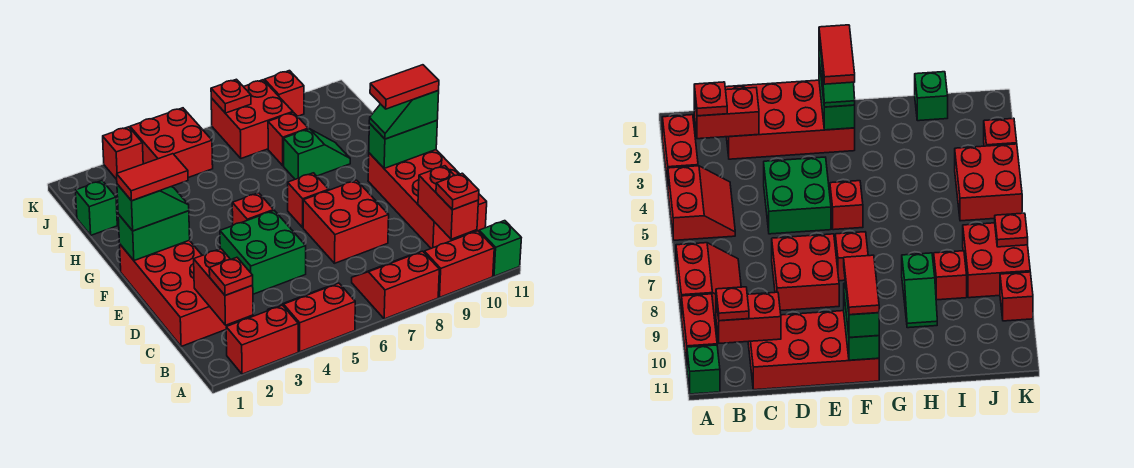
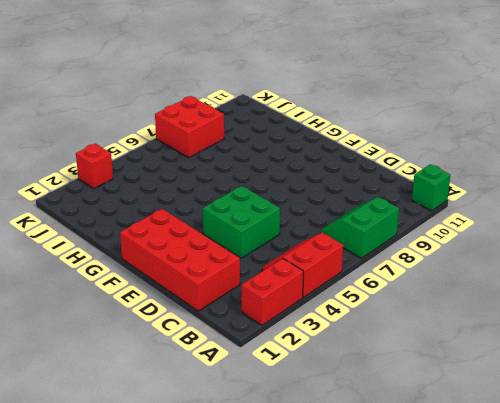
green 2x2 slope [321,197,399,258] -> red 2x2 slope [352,251,439,319]
none -> red 1x2 brick [424,231,494,297]
none -> red 2x4 brick [368,150,487,248]
none -> red 2x2 brick [303,180,389,263]

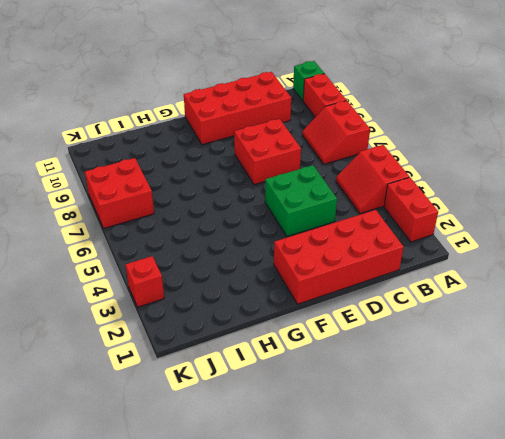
none -> red 1x1 brick [232,193,274,225]
none -> red 1x1 brick [288,173,329,228]
none -> green 1x2 slope [284,129,350,179]

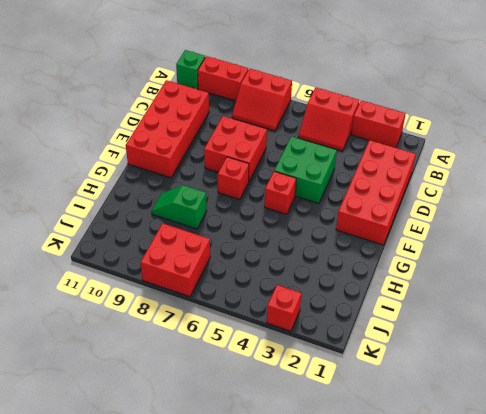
none -> green 1x1 brick [75,181,117,235]
none -> red 1x1 brick [268,112,308,166]
none -> red 2x2 brick [130,108,213,178]

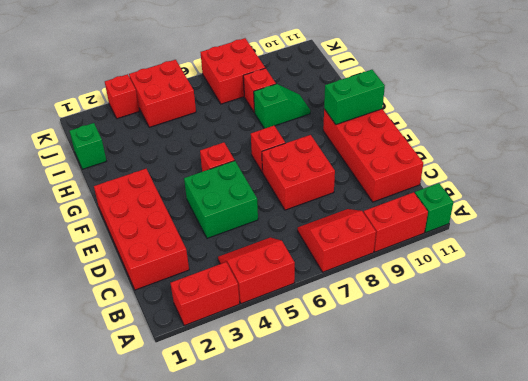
none -> red 1x1 brick [265,71,304,116]
none -> red 1x2 brick [194,249,253,325]
none -> red 1x2 brick [418,166,478,239]

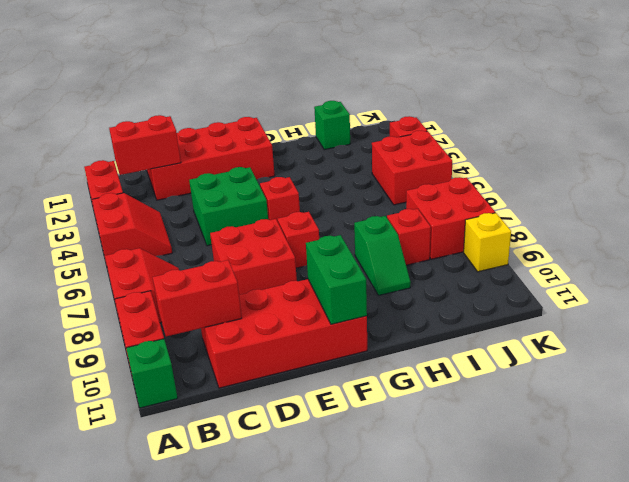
yellow 1x1 brick [464,213,511,272] -> red 1x1 brick [265,71,304,116]
none -> green 1x2 brick [118,211,190,261]
none -> red 1x1 plate [211,79,251,113]
none -> red 1x1 plate [209,257,253,295]

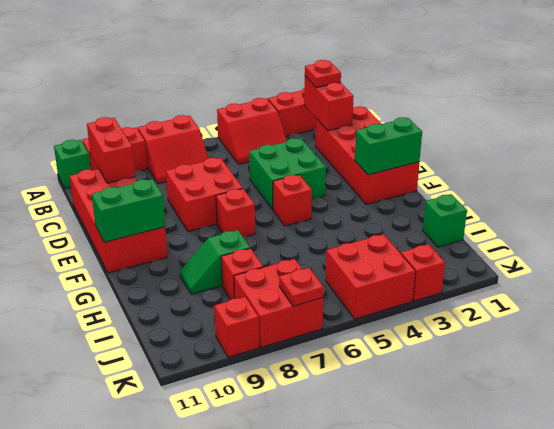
none -> red 1x1 plate [436,173,479,210]
none -> green 1x2 slope [117,184,189,231]
none -> green 1x2 slope [369,91,439,139]

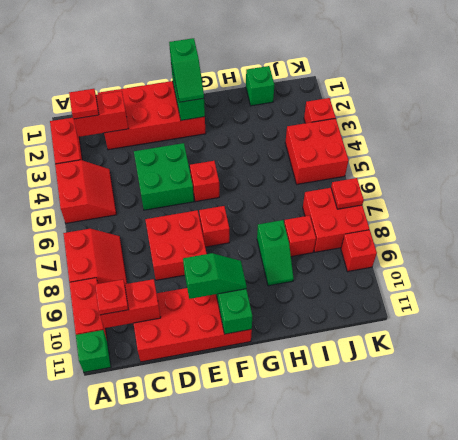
green 1x2 slope [183,253,247,299] -> green 1x2 slope turned to [369,91,439,139]
none -> red 1x2 tile [117,154,188,201]
none -> red 1x2 tile [370,65,439,109]

